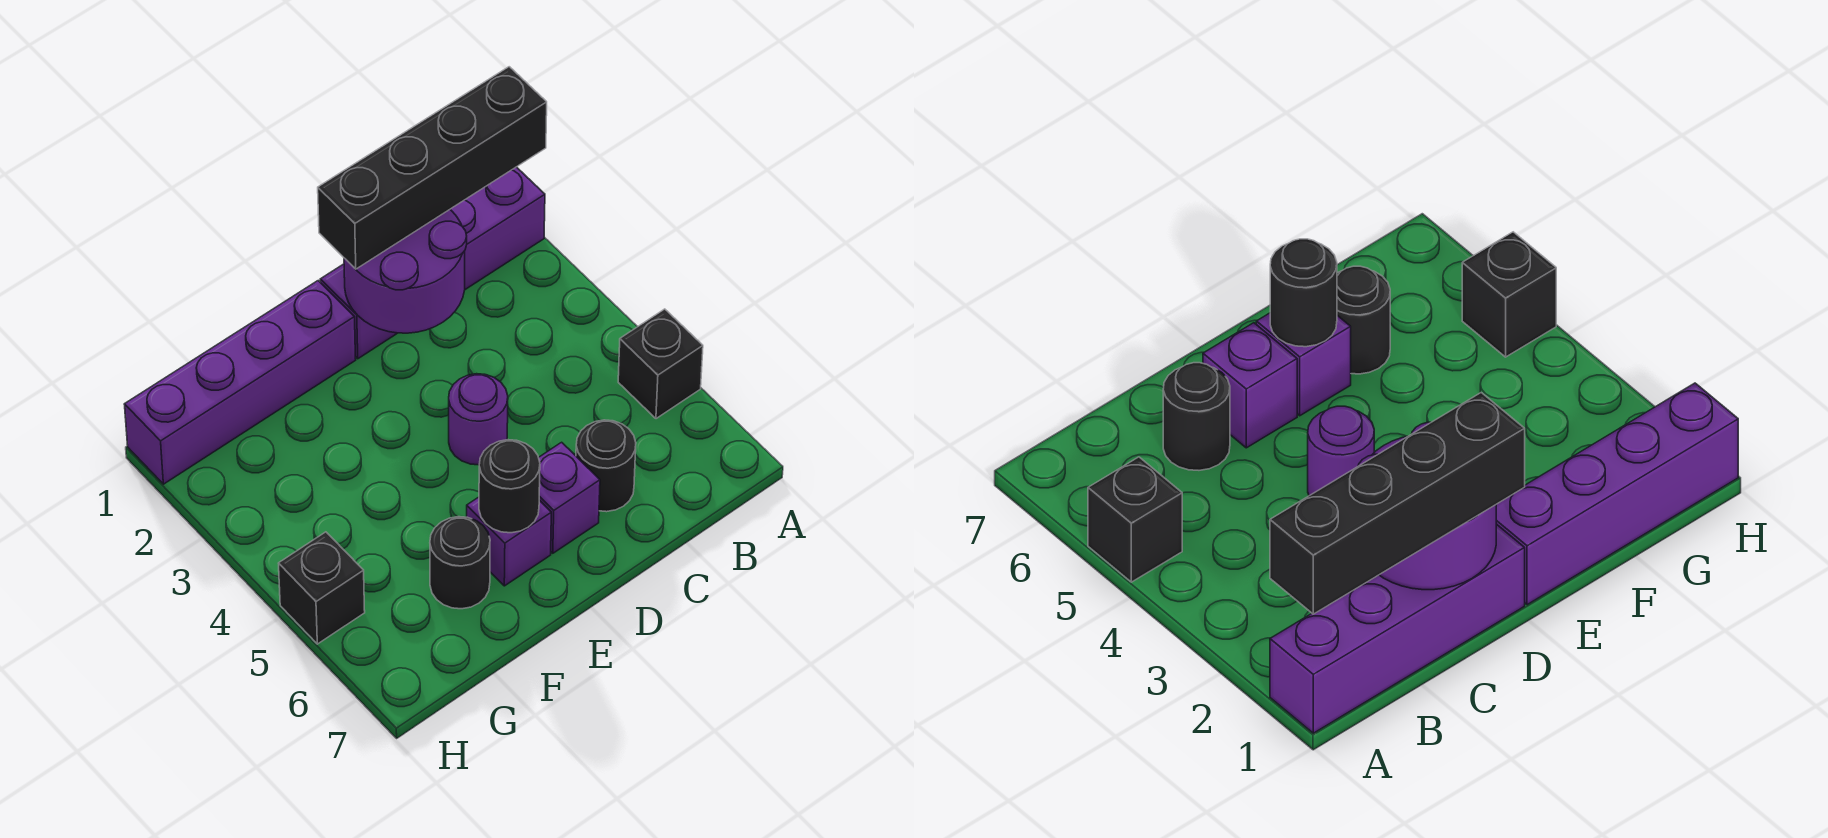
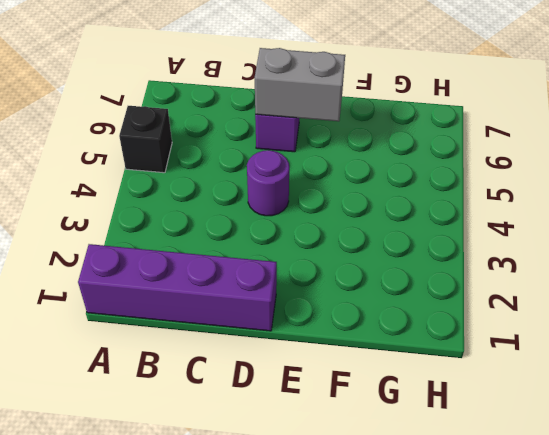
grey 1x2 brick [255,48,345,121] -> black 1x1 round brick [479,440,540,533]
none -> black 1x1 round brick [576,420,636,512]
none -> purple 1x4 brick [124,281,356,484]
none -> purple 1x1 brick [467,497,551,586]

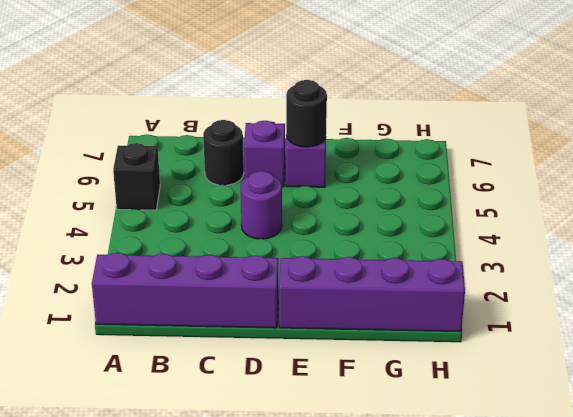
none -> black 1x1 round brick [430,517,490,609]
none -> black 1x1 brick [279,532,365,644]
none -> purple 2x2 round brick [344,210,467,333]

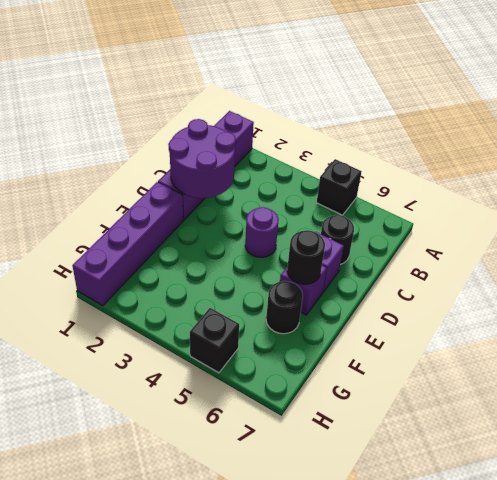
none -> black 1x4 brick [318,67,547,269]

